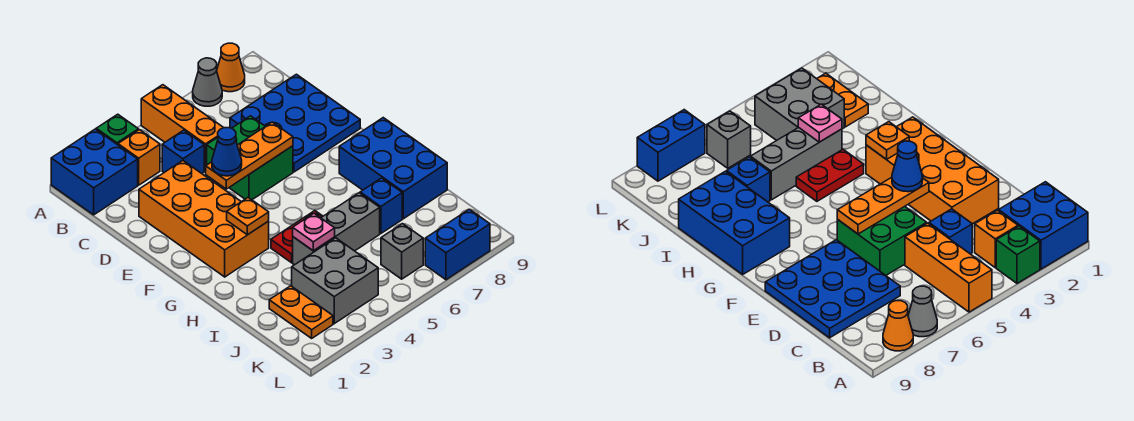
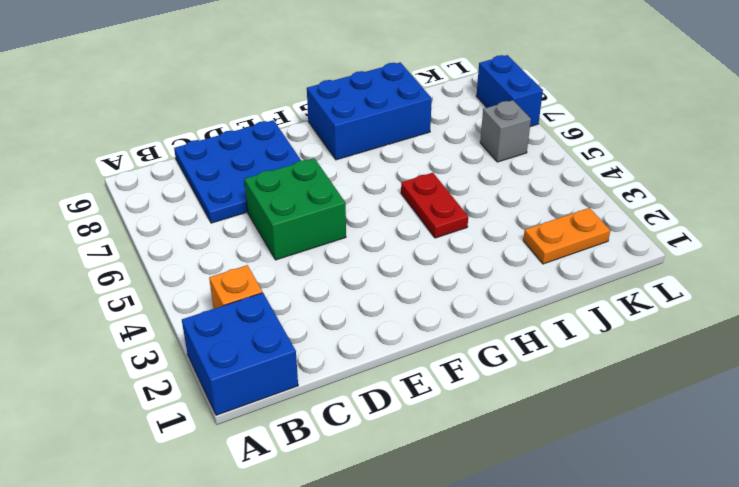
none -> green 1x1 brick [96,114,138,145]
none -> orange 1x3 brick [141,85,224,171]
none -> grey 1x1 cone [193,58,222,106]

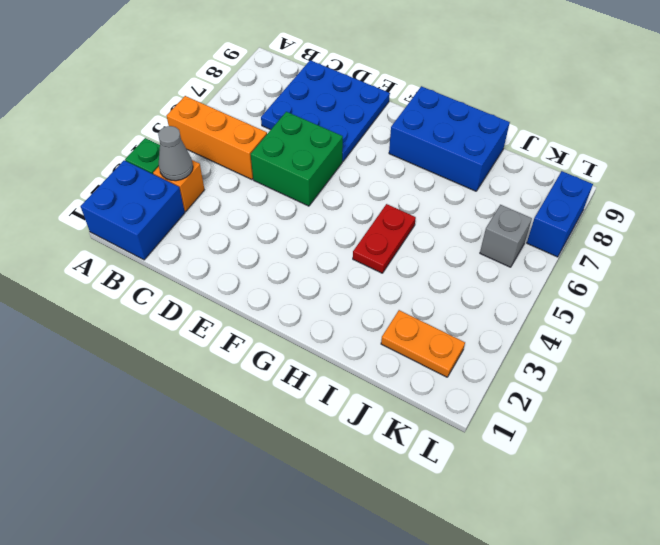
grey 1x1 cone [158,126,193,181] -> grey 1x1 cone moved to [193,58,222,106]
none -> orange 1x1 cone [217,43,245,92]
none -> blue 1x1 brick [162,130,204,173]
none -> orange 2x4 brick [139,161,269,277]

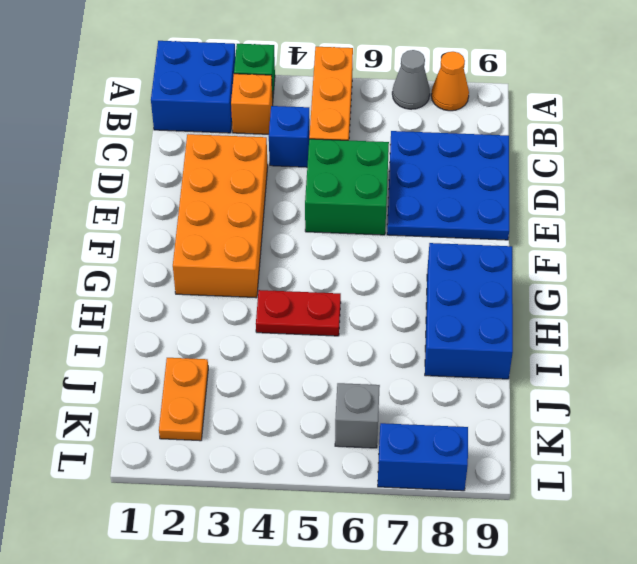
none -> grey 1x3 brick [293,193,380,265]
none -> blue 1x1 brick [360,178,402,234]
none -> grey 2x2 brick [292,238,378,324]

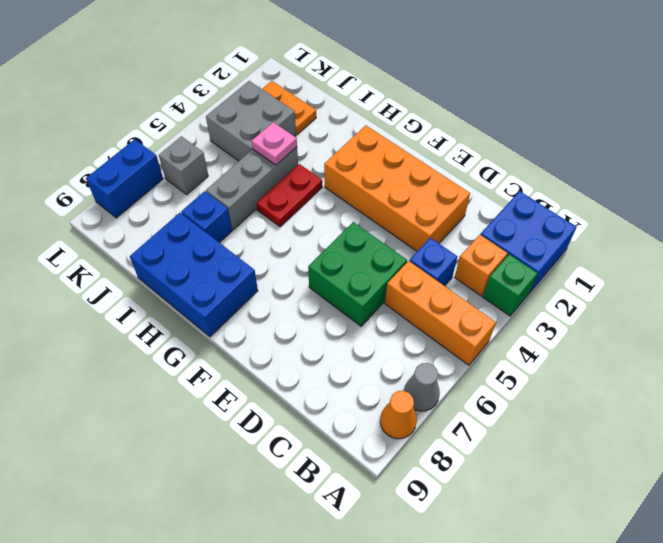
none -> blue 3x3 plate [230,74,360,172]
none -> orange 1x3 plate [206,122,293,189]
none -> orange 1x1 plate [227,198,269,235]

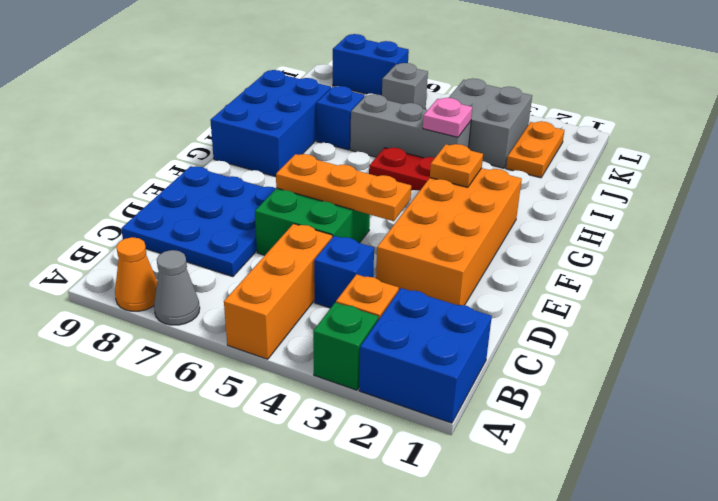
none -> blue 1x1 cone [212,128,242,176]

